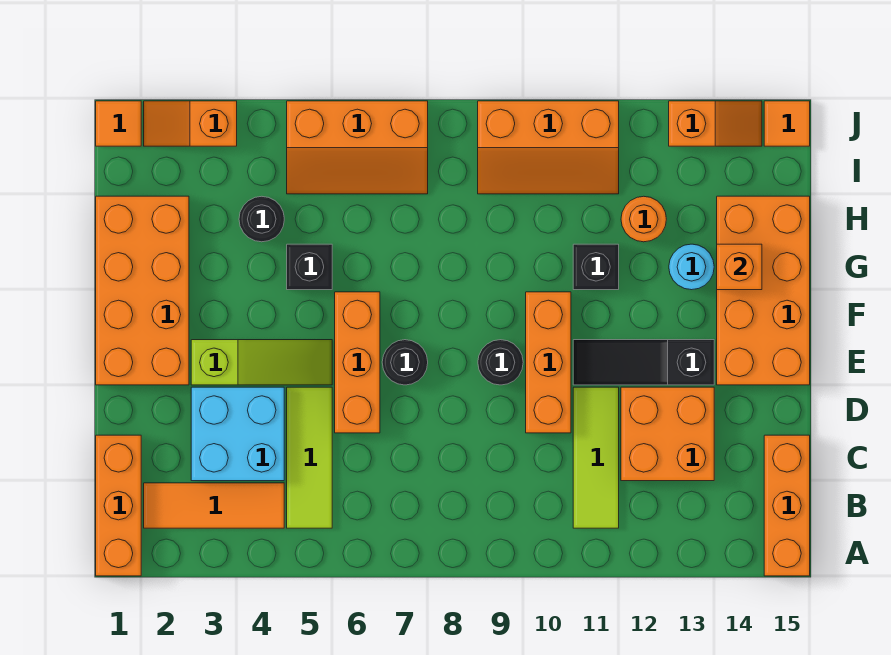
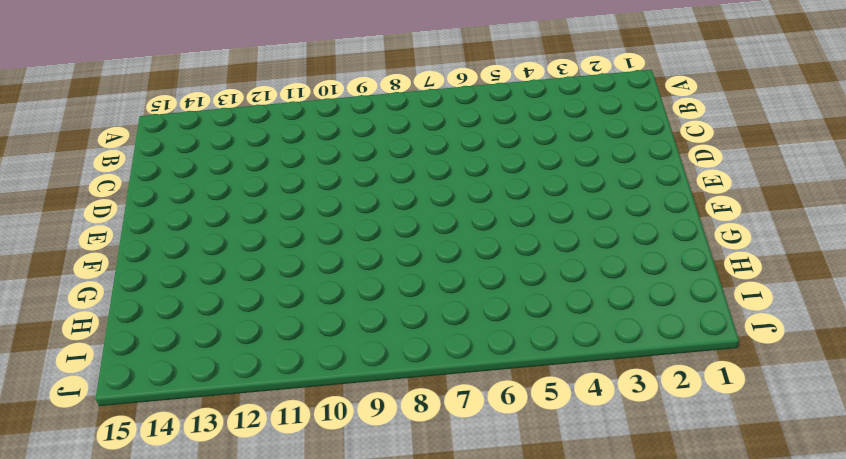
none -> orange 1x3 brick [96,435,141,576]
none -> orange 1x3 brick [764,435,810,576]
none -> orange 1x3 tile [144,483,284,528]

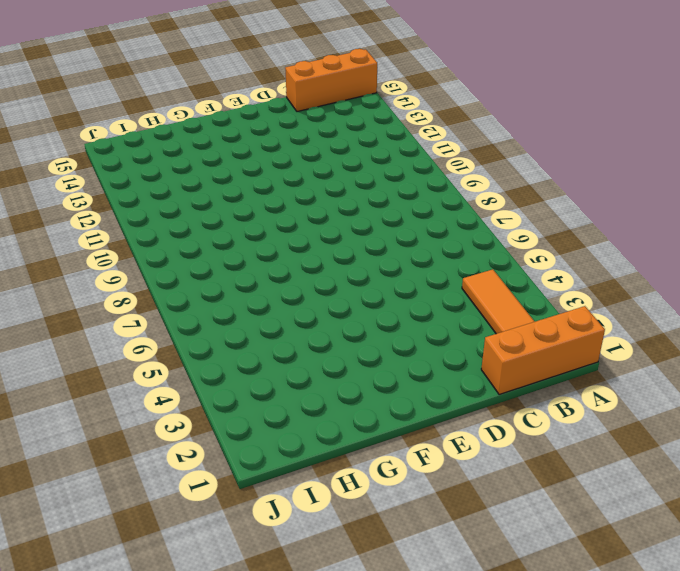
none -> lime 1x3 tile [287,387,332,528]
none -> lime 1x3 tile [573,387,619,528]
none -> cyan 2x2 brick [191,387,284,481]

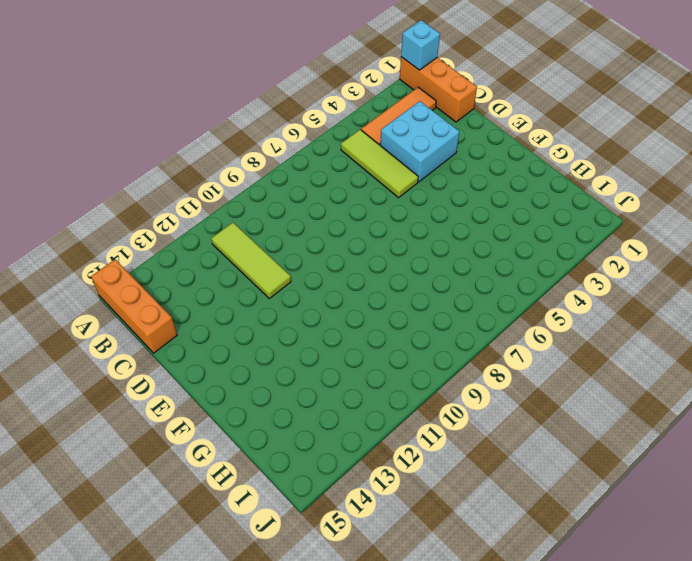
cyan 1x1 brick [401,20,440,70] -> none
none -> orange 2x2 brick [621,387,714,481]
none -> orange 1x3 brick [335,292,380,433]
none -> orange 1x3 brick [526,292,571,433]

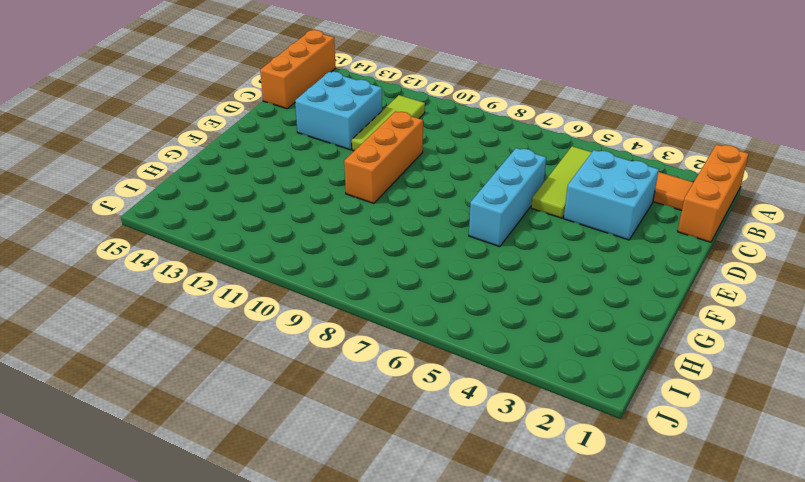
cyan 2x2 brick [295,72,382,150] -> orange 2x2 brick [621,387,714,481]
cyan 1x3 brick [469,148,546,247] -> orange 1x3 brick [335,292,380,433]
none -> orange 2x4 brick [96,196,189,385]
none -> lime 1x3 slope [191,340,332,385]
none -> black 1x1 round brick [382,340,428,385]

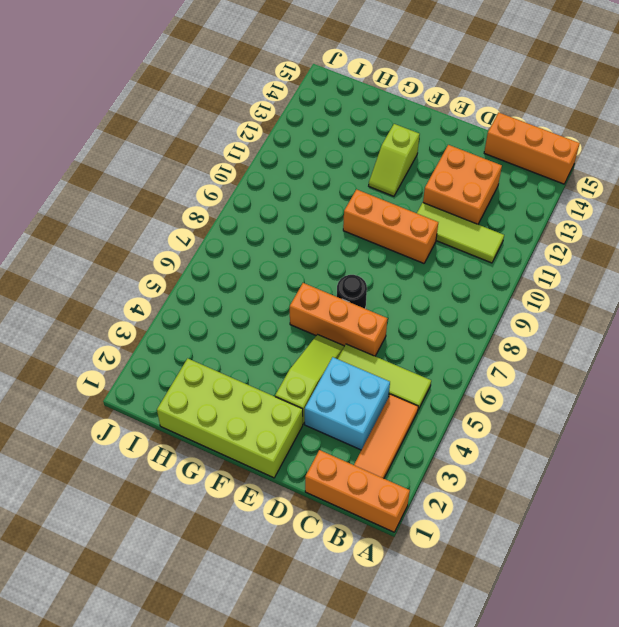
lime 2x4 brick [157,358,303,478] -> orange 2x4 brick [96,196,189,385]
lime 1x2 slope [369,124,420,196] -> none
none -> black 1x1 round brick [478,340,523,385]
none -> black 1x3 slope [573,340,714,385]
none -> orange 2x4 brick [717,196,810,385]

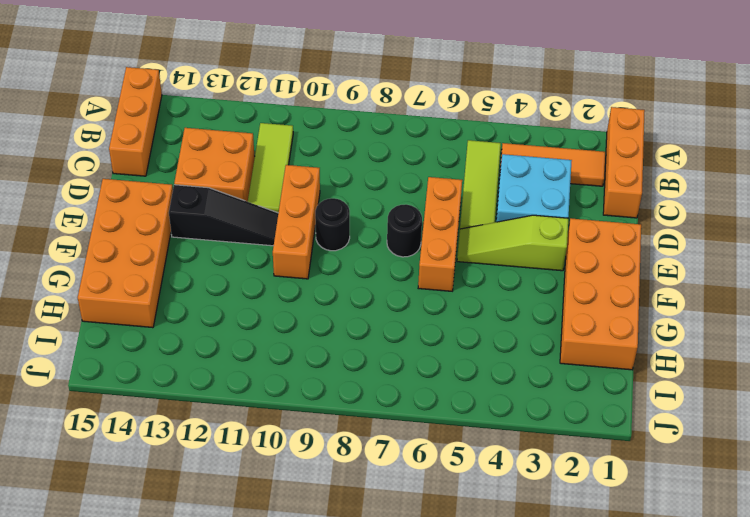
none -> black 1x1 brick [287,244,332,290]
none -> black 1x1 brick [573,244,619,290]
none -> cyan 1x1 round brick [669,244,714,290]

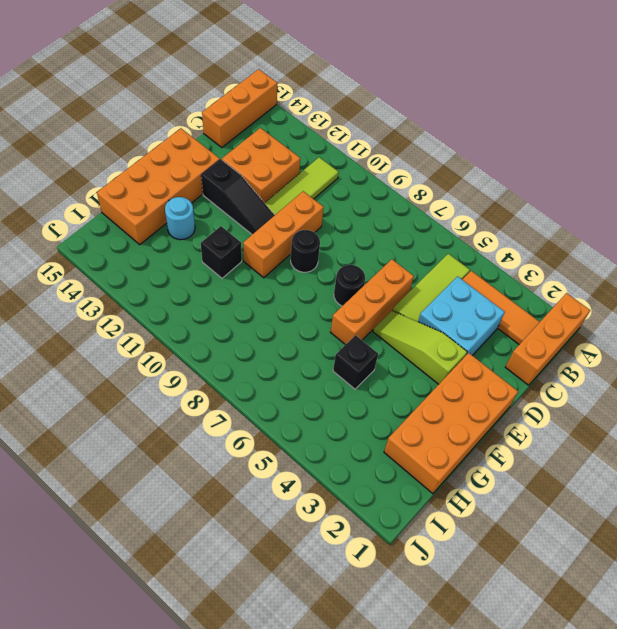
none -> black 1x1 round brick [239,196,284,242]
none -> orange 1x1 round brick [621,196,666,242]
none -> orange 2x3 slope [287,101,428,194]

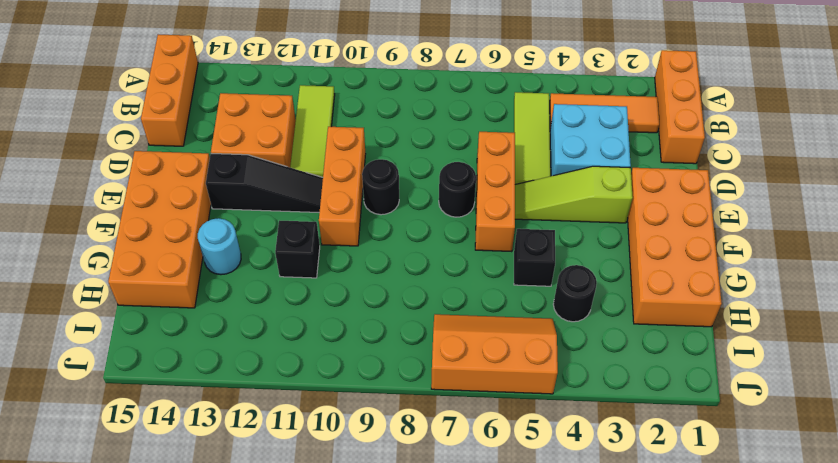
none -> orange 1x1 round brick [621,196,666,242]
none -> orange 2x3 slope [478,101,619,194]
none -> orange 1x1 tile [96,101,141,146]

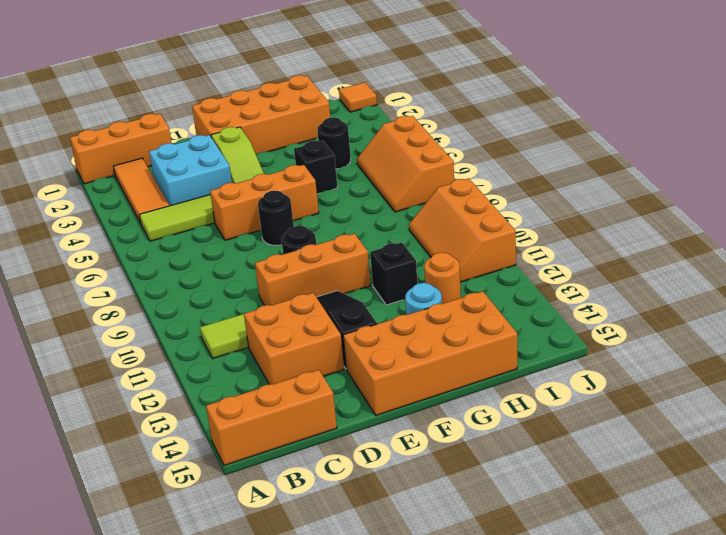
none -> orange 1x2 slope [144,101,237,146]
none -> orange 1x2 slope [669,101,762,146]
none -> orange 1x1 tile [764,101,810,146]

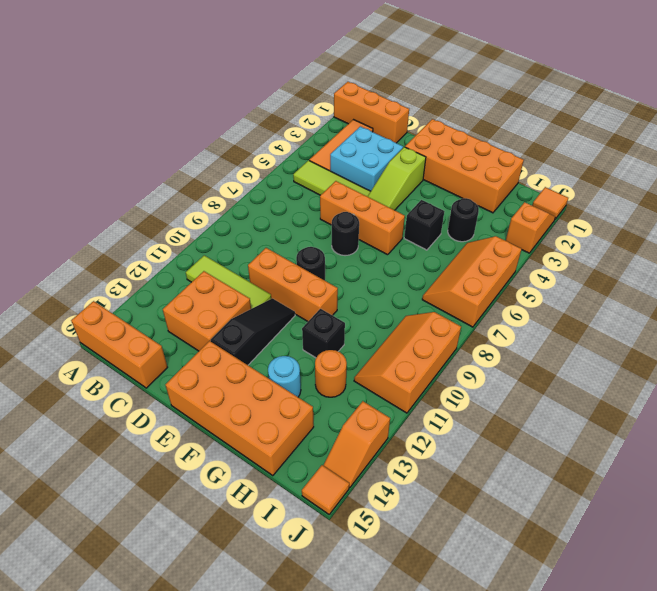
none -> orange 1x1 brick [717,244,762,290]

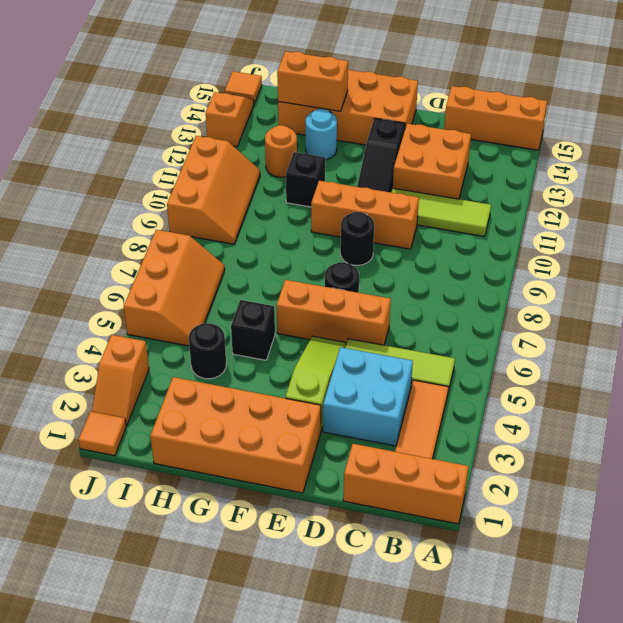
orange 1x2 brick [277,51,348,111] -> orange 1x1 brick [717,244,762,290]

